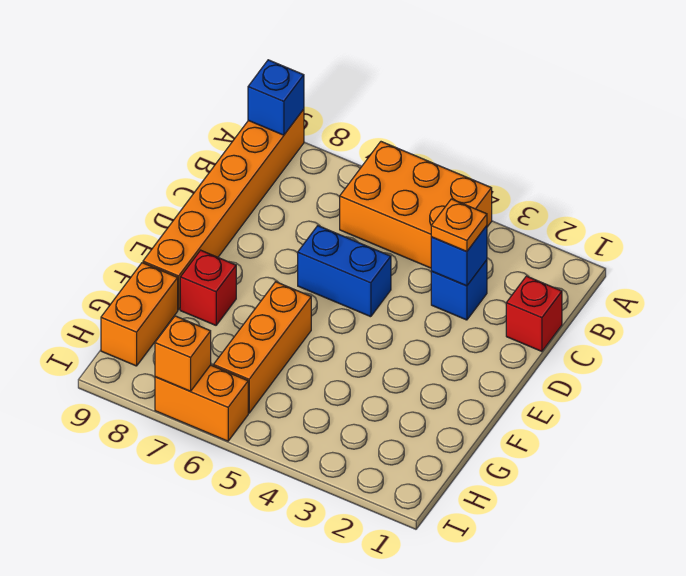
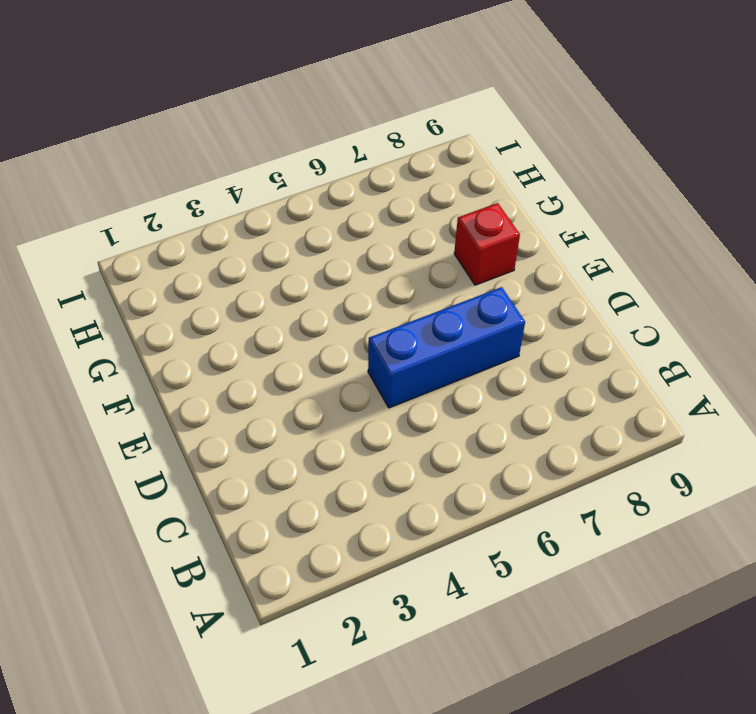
blue 1x3 brick [368,287,525,408] -> blue 1x2 brick [298,226,391,317]
none -> orange 2x3 brick [340,142,492,268]
none -> orange 1x6 brick [143,109,304,310]
none -> red 1x1 brick [506,276,562,351]

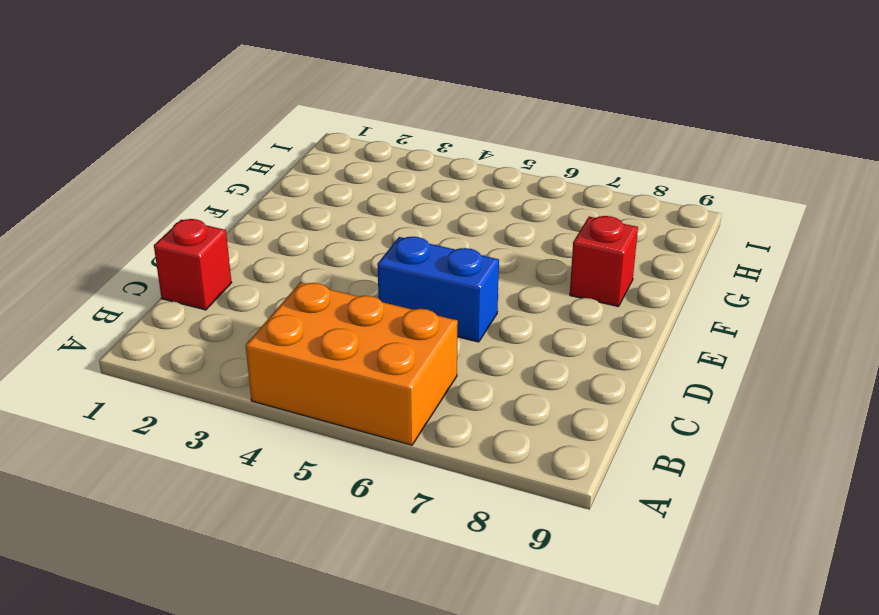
none -> orange 1x6 brick [143,109,304,310]
none -> blue 1x1 brick [431,260,487,320]
none -> orange 1x3 brick [213,282,311,413]

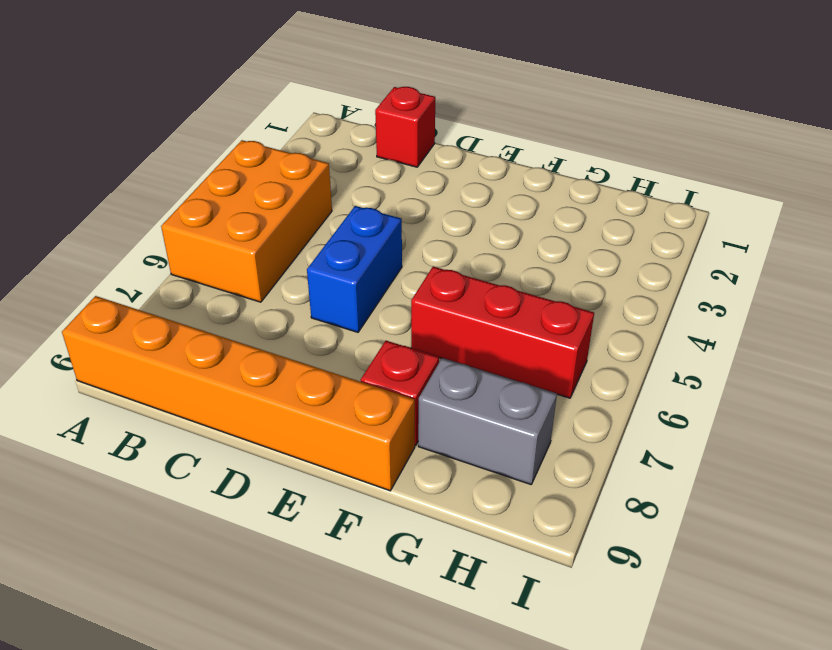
red 1x3 brick [411,267,594,398] -> orange 1x3 brick [213,282,311,413]
grey 1x2 brick [418,358,557,484] -> none
none -> blue 1x1 brick [431,260,487,320]
none -> orange 1x2 brick [101,263,178,366]
none -> orange 1x2 brick [155,365,248,441]

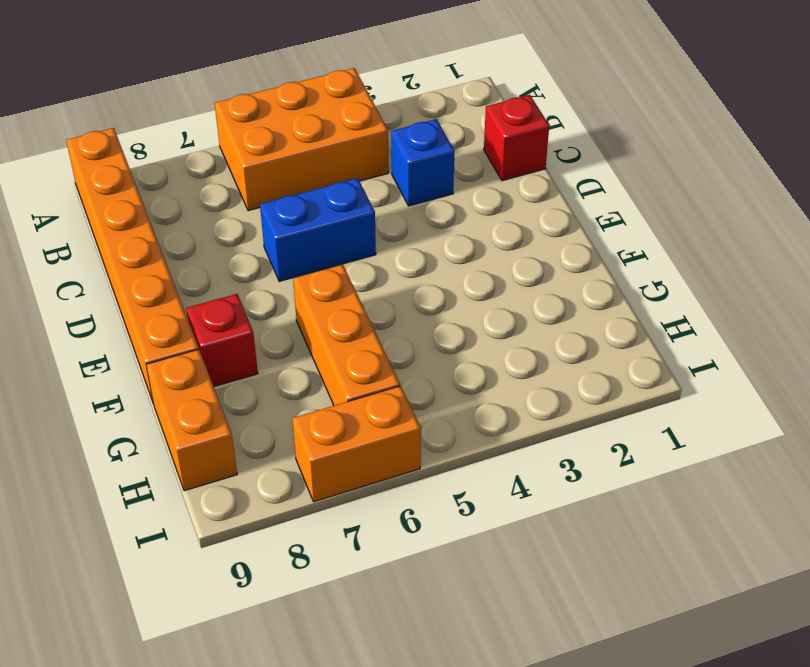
none -> blue 1x1 brick [248,60,304,135]
none -> blue 1x1 brick [431,226,487,286]
none -> orange 1x1 brick [155,316,211,391]

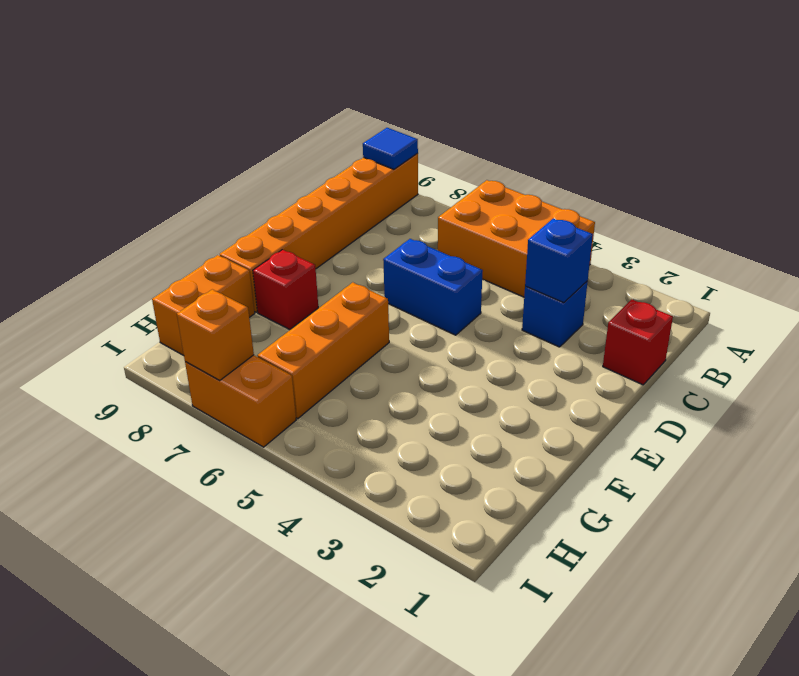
blue 1x1 tile [363,128,418,169] -> blue 1x1 brick [248,60,304,135]
none -> orange 1x1 plate [431,199,487,252]

